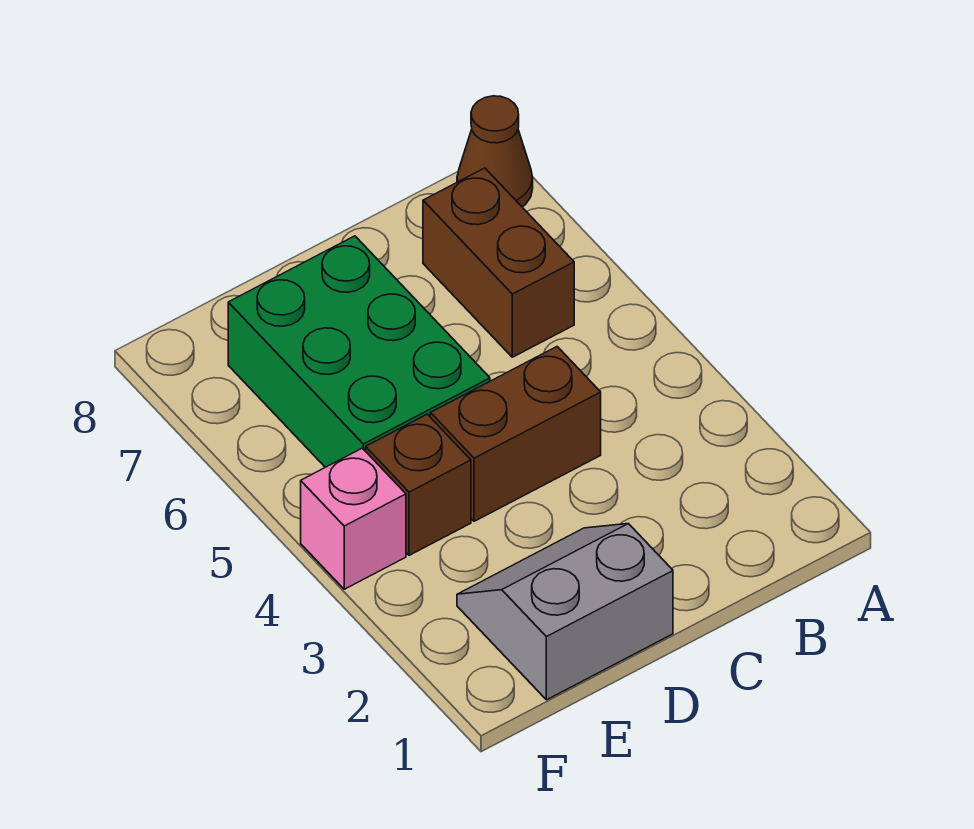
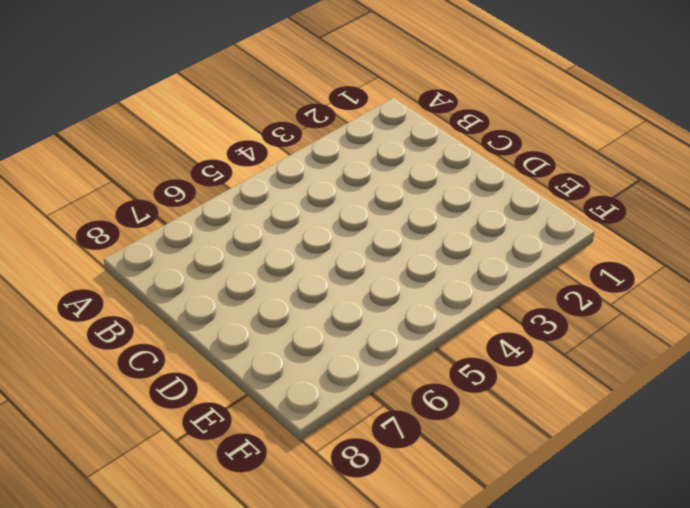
none -> brown 1x1 cone [457,96,533,207]
none -> brown 1x2 brick [423,168,574,357]

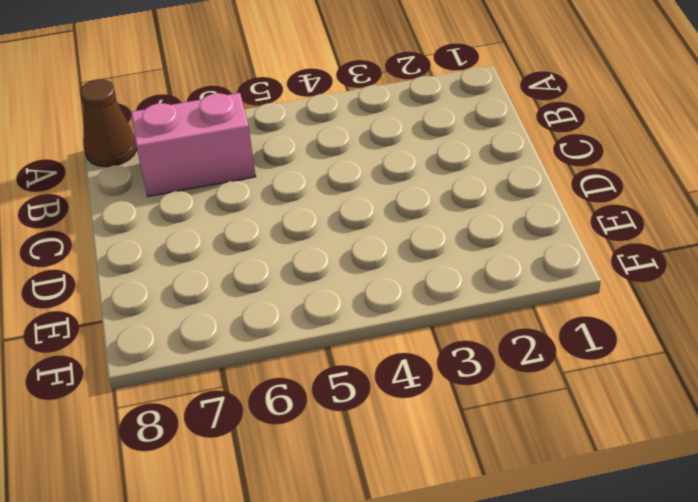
pink 1x2 brick [131,93,256,196] -> brown 1x2 brick [423,168,574,357]
none -> brown 1x2 brick [430,347,601,521]
none -> grey 2x2 slope [457,524,673,700]

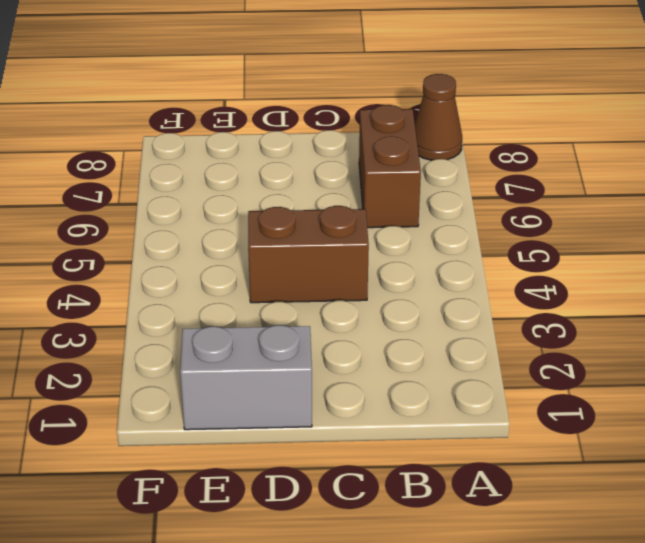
none -> green 2x3 brick [228,236,490,467]
none -> brown 1x1 brick [366,414,471,555]

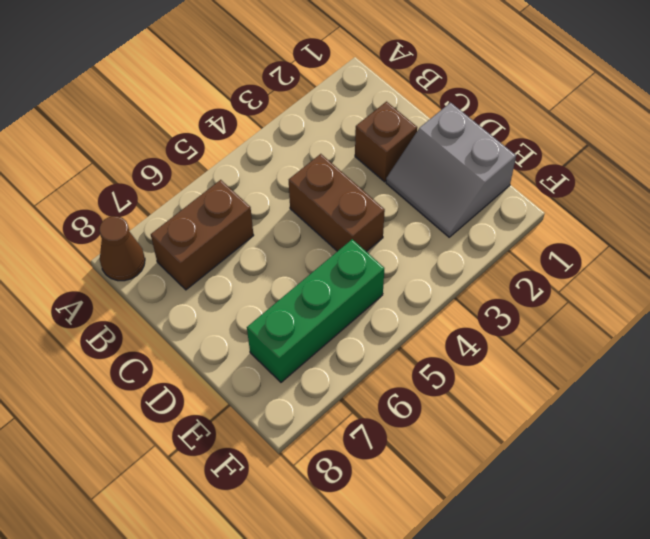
brown 1x1 brick [355,102,417,182] -> brown 1x1 brick moved to [366,414,471,555]
green 1x3 brick [247,239,384,382] -> green 2x3 brick [228,236,490,467]
none -> pink 1x1 brick [301,448,406,589]

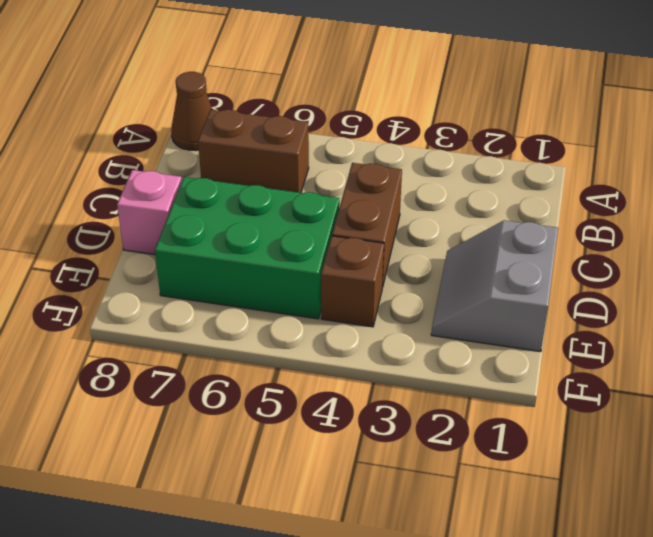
pink 1x1 brick [117,170,182,255] -> pink 1x1 brick moved to [301,448,406,589]

